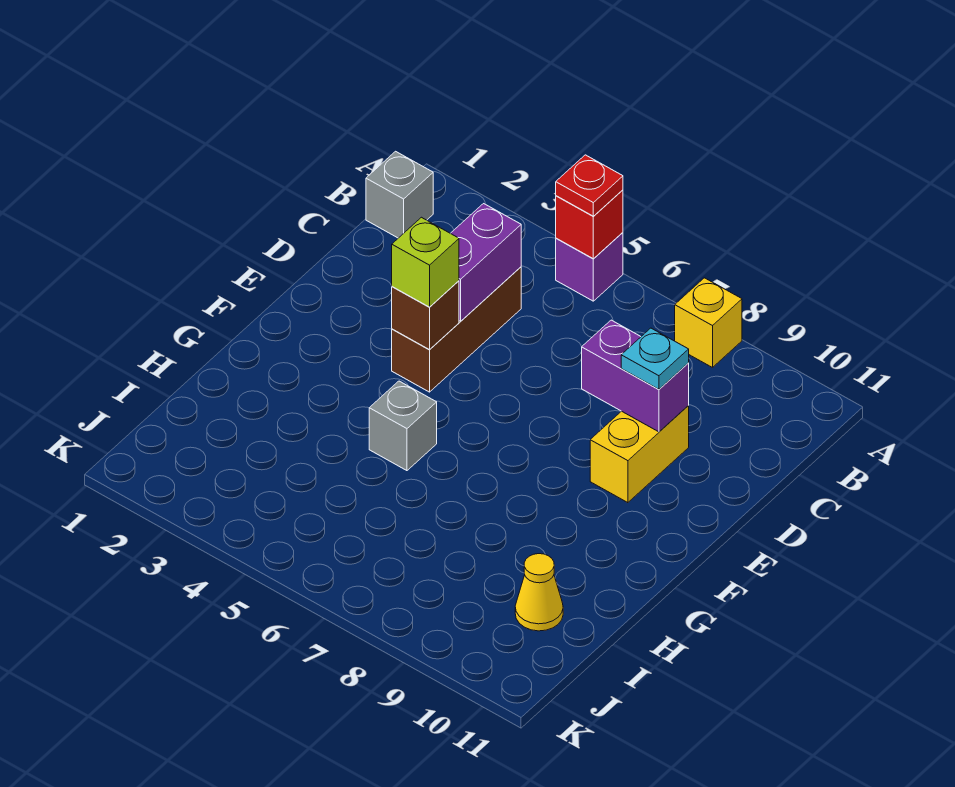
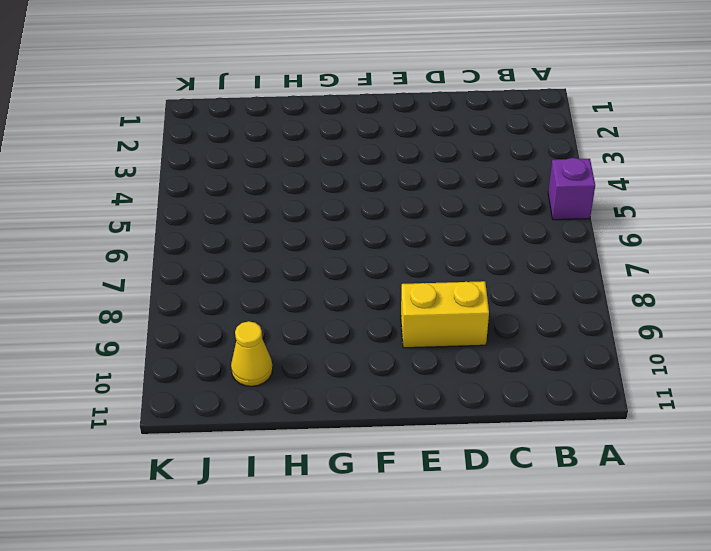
none -> yellow 1x1 brick [675,278,742,368]
none -> grey 1x1 brick [366,151,433,238]
none -> brown 1x3 brick [392,267,521,392]

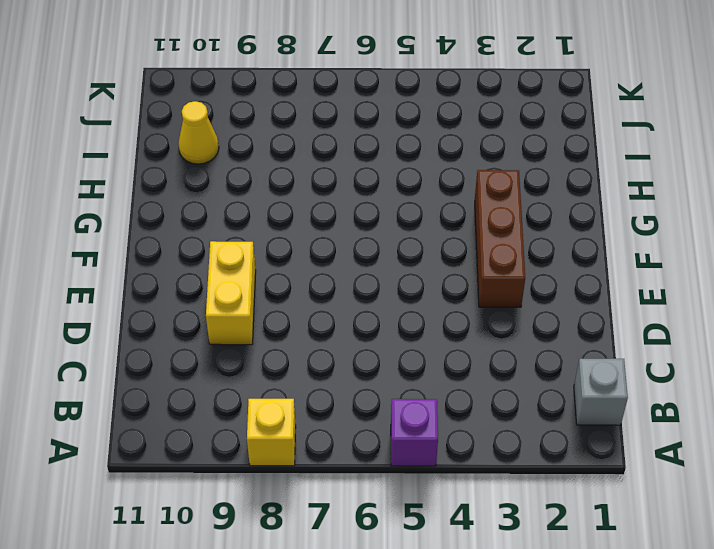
brown 1x3 brick [475,170,525,307] -> brown 1x3 brick moved to [392,267,521,392]
none -> grey 1x1 brick [369,381,437,471]
none -> red 1x1 brick [556,190,623,259]
none -> purple 1x2 brick [451,204,521,321]

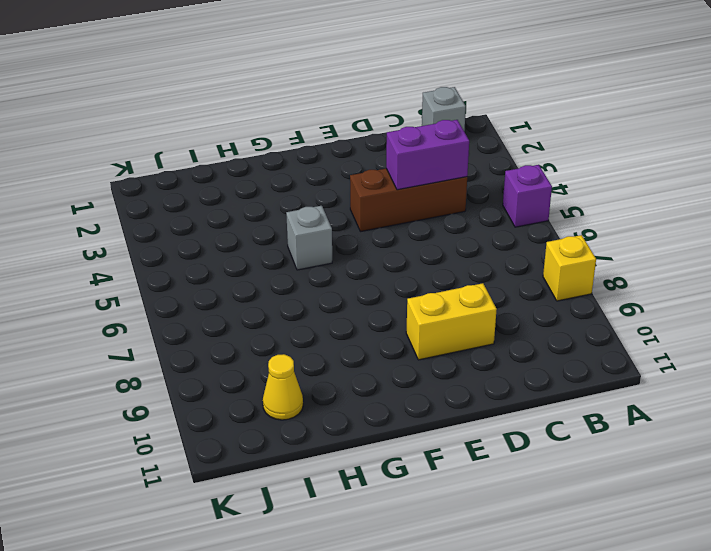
none -> red 1x1 brick [556,190,623,259]
none -> purple 1x2 brick [582,320,689,432]
none -> brown 1x1 brick [392,281,459,350]

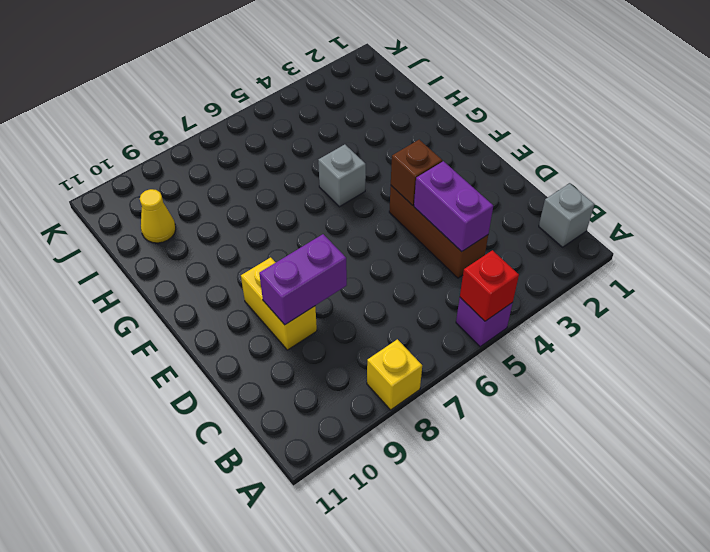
none -> red 1x1 plate [556,155,623,216]
none -> cyan 1x1 plate [621,328,689,389]
none -> lime 1x1 brick [392,217,459,307]

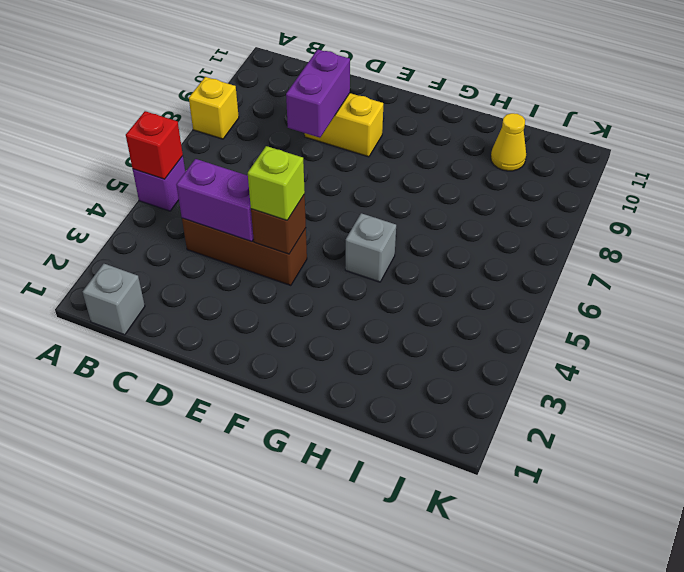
none -> red 1x1 plate [556,155,623,216]
none -> cyan 1x1 plate [621,328,689,389]

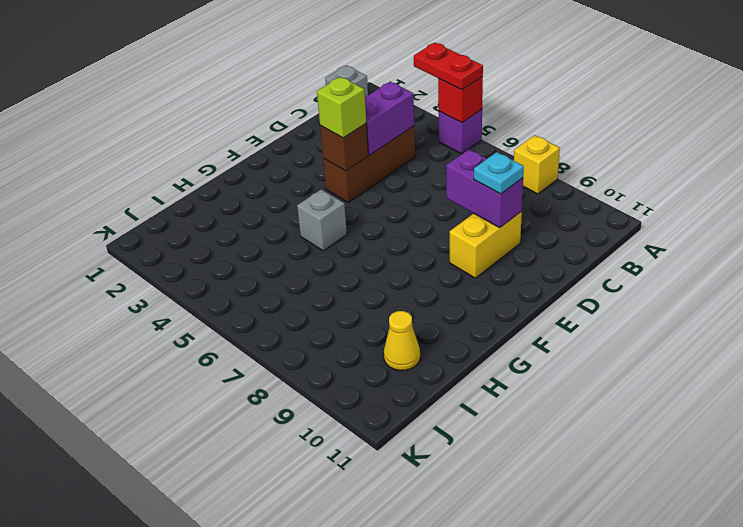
red 1x2 plate [414,43,483,90] -> red 1x1 plate [556,155,623,216]

